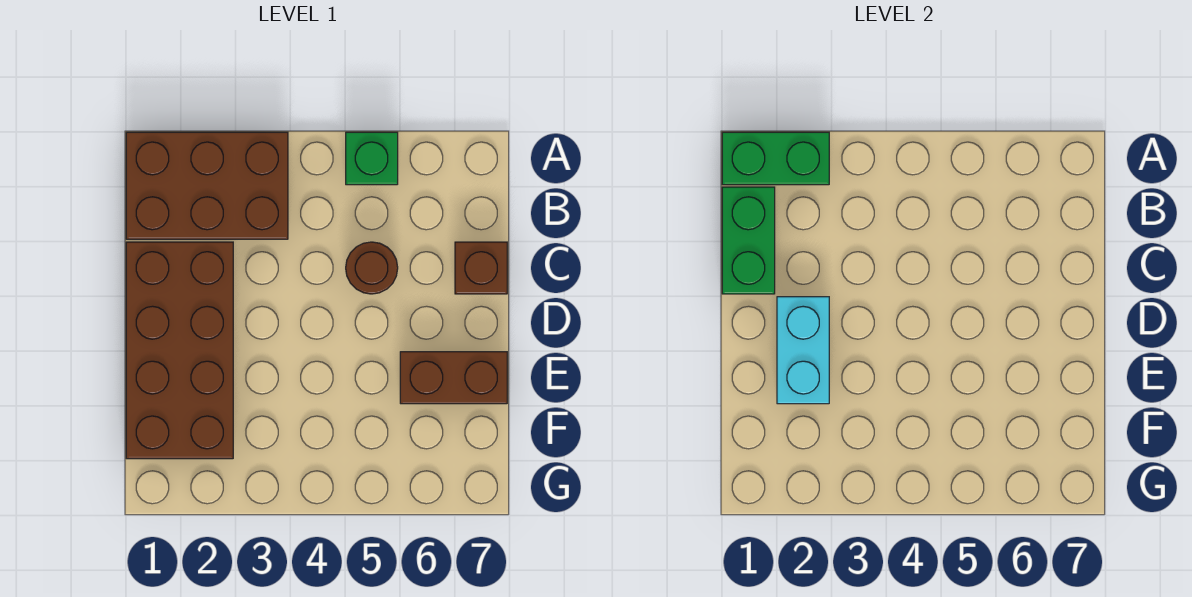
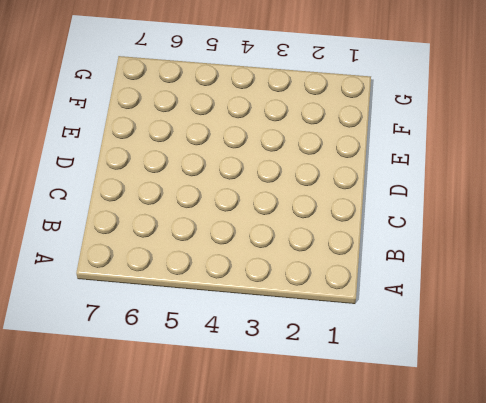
none -> brown 2x3 brick [126,132,288,239]
none -> green 1x1 brick [346,132,398,185]

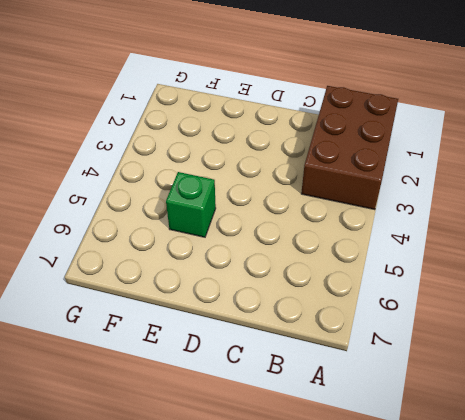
green 1x1 brick [166,172,216,237] -> green 1x1 brick moved to [346,132,398,185]
none -> brown 2x4 brick [126,242,233,459]
none -> brown 1x1 round brick [346,242,398,294]

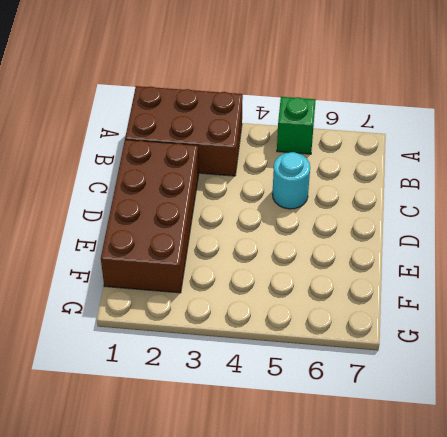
cyan 1x1 round brick [272,152,310,209] -> brown 1x1 round brick [346,242,398,294]
none -> brown 1x1 brick [455,242,507,294]
none -> brown 1x2 brick [400,352,507,404]

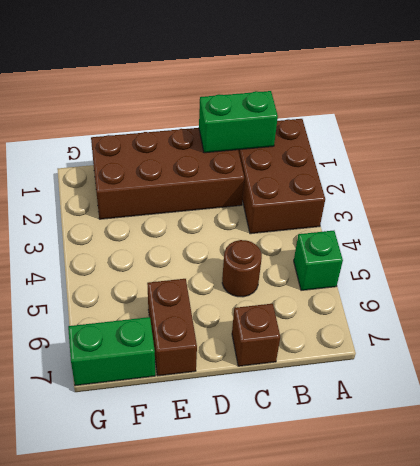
green 1x2 brick [68,317,155,386] -> green 1x2 brick turned to [722,132,829,185]
none -> cyan 1x2 brick [777,297,829,404]

